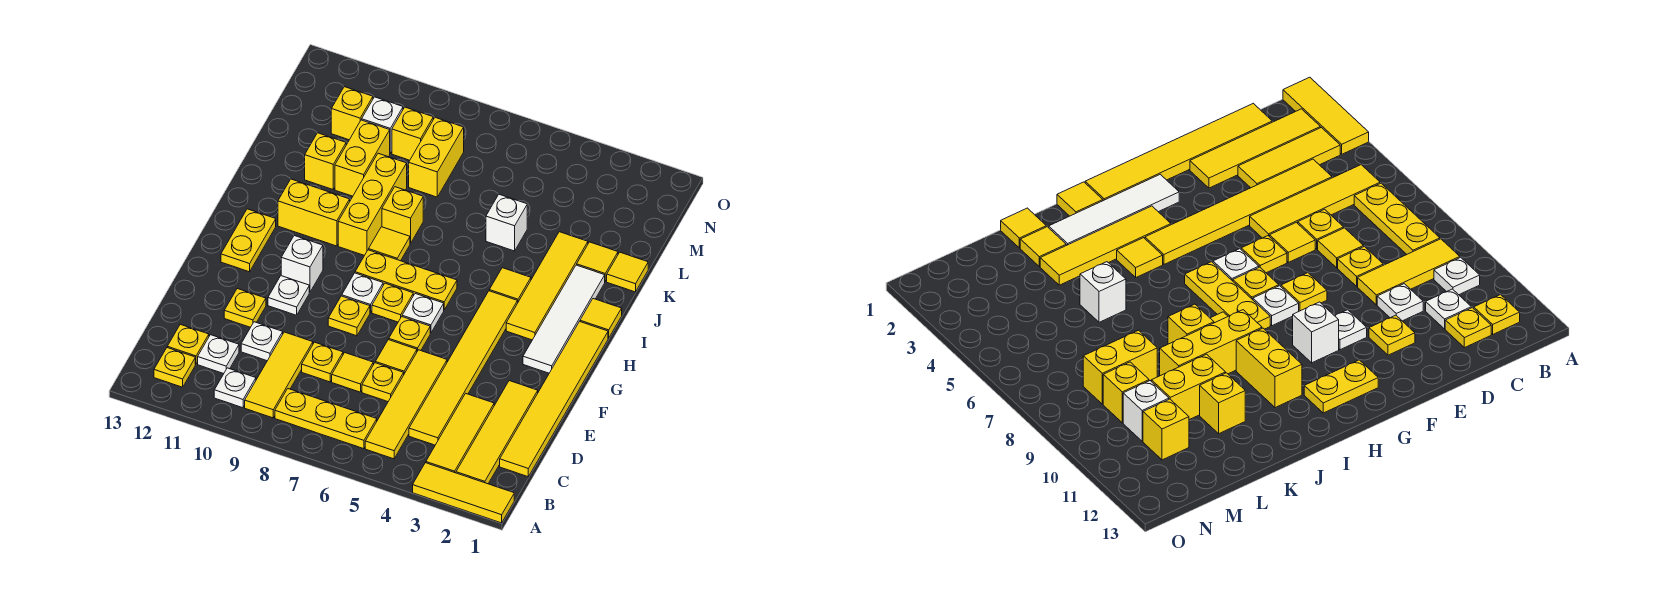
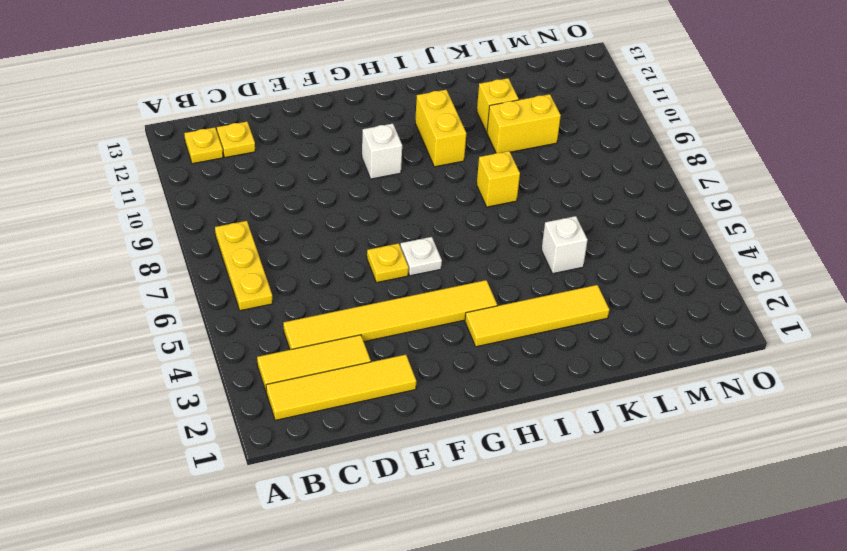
none -> yellow 1x3 tile [413,463,514,523]
none -> yellow 1x4 tile [365,350,447,459]
none -> yellow 1x3 tile [245,332,313,418]
none -> white 1x1 plate [214,368,256,408]

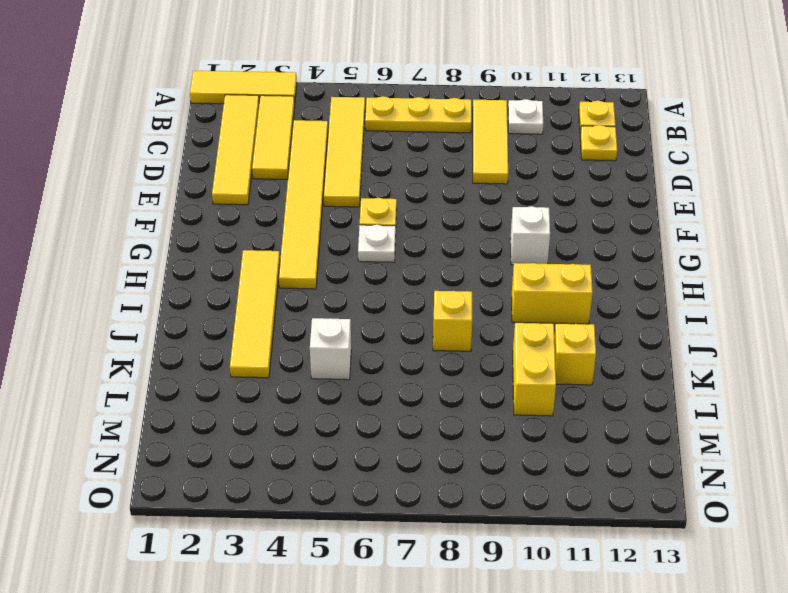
none -> yellow 1x6 tile [500,322,608,477]
none -> white 1x1 plate [198,335,239,374]
none -> yellow 1x1 plate [362,363,404,402]
none -> yellow 1x1 tile [332,353,373,392]

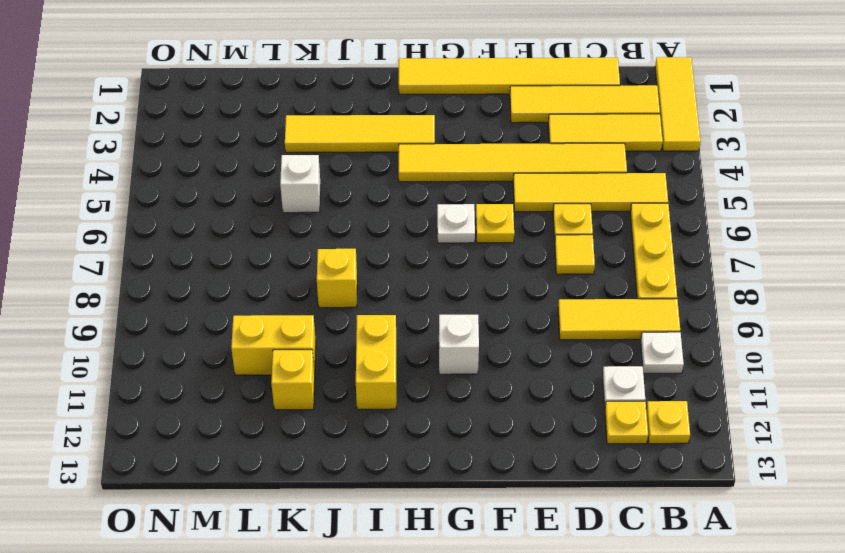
none -> yellow 1x1 plate [302,342,343,382]
none -> white 1x1 plate [241,322,283,361]
none -> yellow 1x1 tile [375,340,417,373]
none -> yellow 1x1 plate [224,289,266,327]

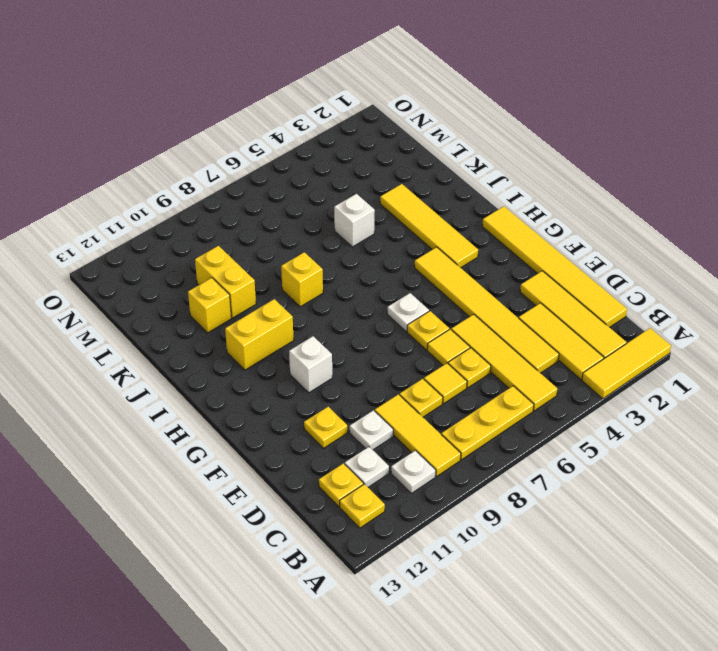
none -> yellow 1x1 plate [328,296,370,336]
none -> white 1x1 plate [268,276,309,315]
none -> white 1x4 tile [523,265,605,373]
none -> yellow 1x1 plate [372,283,413,322]

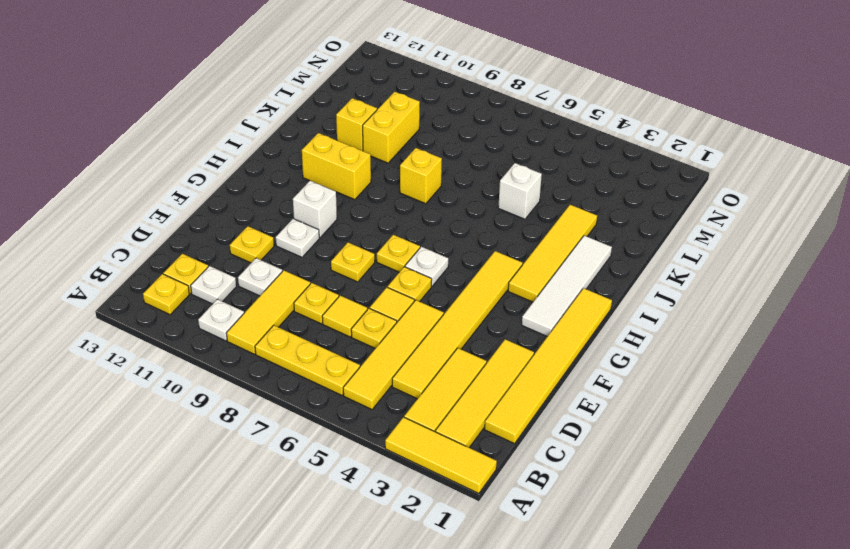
none -> white 1x1 plate [342,273,383,313]
none -> yellow 1x2 plate [221,209,276,272]
none -> yellow 1x3 plate [355,250,457,310]
none -> yellow 1x1 tile [580,299,622,338]

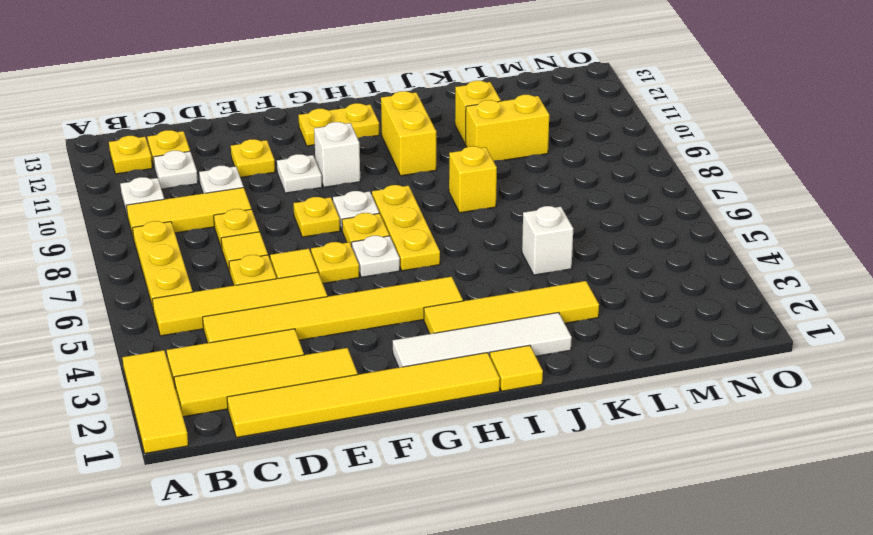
none -> yellow 1x1 tile [489,268,531,302]
none -> yellow 1x1 tile [369,227,410,261]
none -> yellow 1x3 brick [338,153,407,255]
none -> yellow 1x1 tile [607,252,648,292]

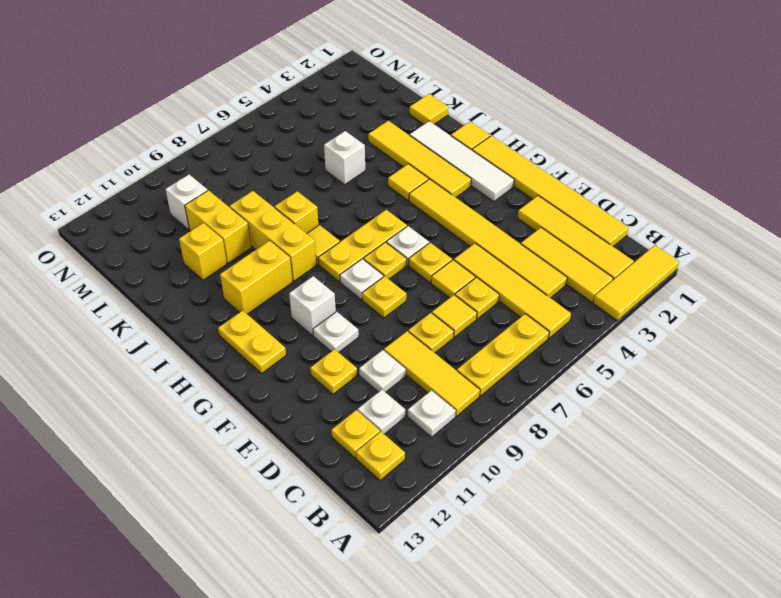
none -> yellow 1x1 tile [577,242,618,281]
none -> yellow 1x2 brick [409,117,464,197]
none -> yellow 1x1 brick [392,107,433,160]
none -> yellow 1x1 brick [331,87,373,140]

